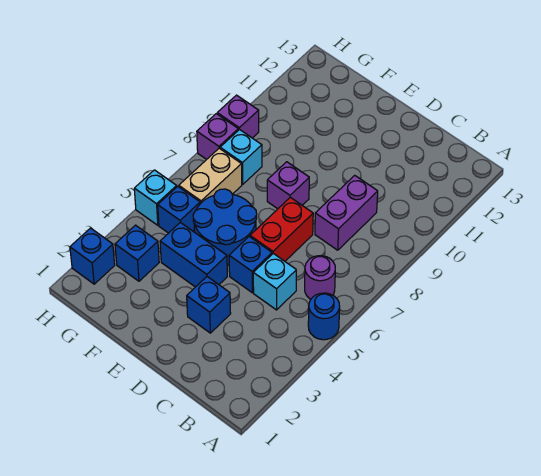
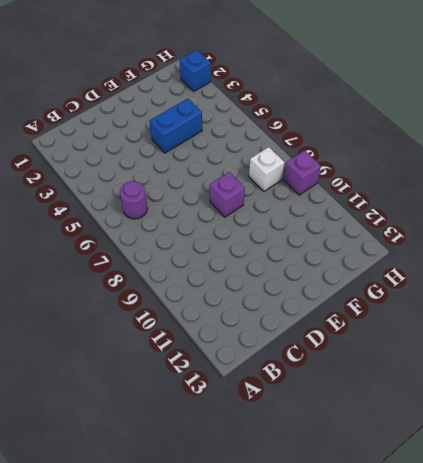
white 1x1 brick [249,147,285,191] -> cyan 1x1 brick [220,129,262,184]
none -> blue 1x1 round brick [308,293,340,340]
none -> cyan 1x1 brick [253,253,296,310]
none -> purple 1x2 brick [315,175,378,250]

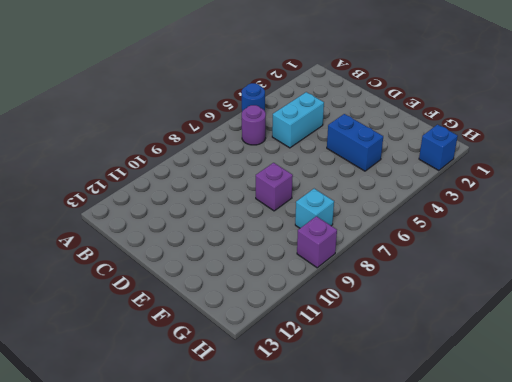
cyan 1x2 brick [272,92,324,148] -> cyan 1x1 brick [253,253,296,310]
none -> purple 1x2 brick [315,175,378,250]
none -> blue 1x1 brick [187,277,231,333]
none -> blue 1x1 brick [229,237,272,293]

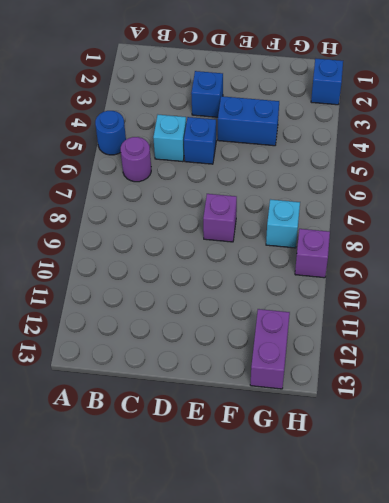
purple 1x2 brick [250,309,290,389] -> purple 1x2 brick moved to [315,175,378,250]
none -> red 1x2 brick [250,197,313,261]
none -> blue 2x2 round brick [193,189,257,265]
none -> blue 1x1 brick [115,225,159,281]

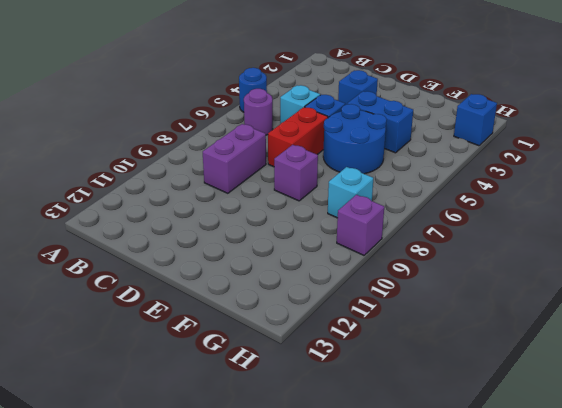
none -> blue 1x1 brick [115,225,159,281]
none -> blue 1x1 brick [158,186,200,233]
none -> tan 1x2 brick [179,148,242,204]

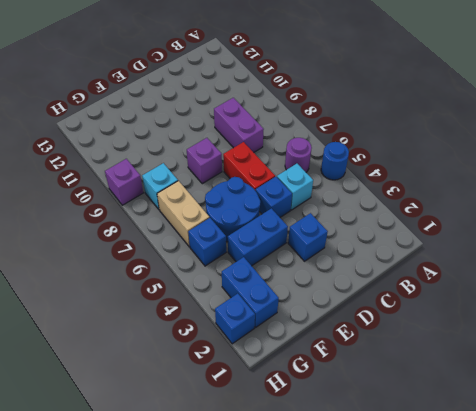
blue 1x2 brick [222,257,279,327] -> blue 1x1 brick [115,225,159,281]
none -> cyan 1x1 brick [134,170,177,225]
none -> purple 1x1 brick [197,114,238,159]

